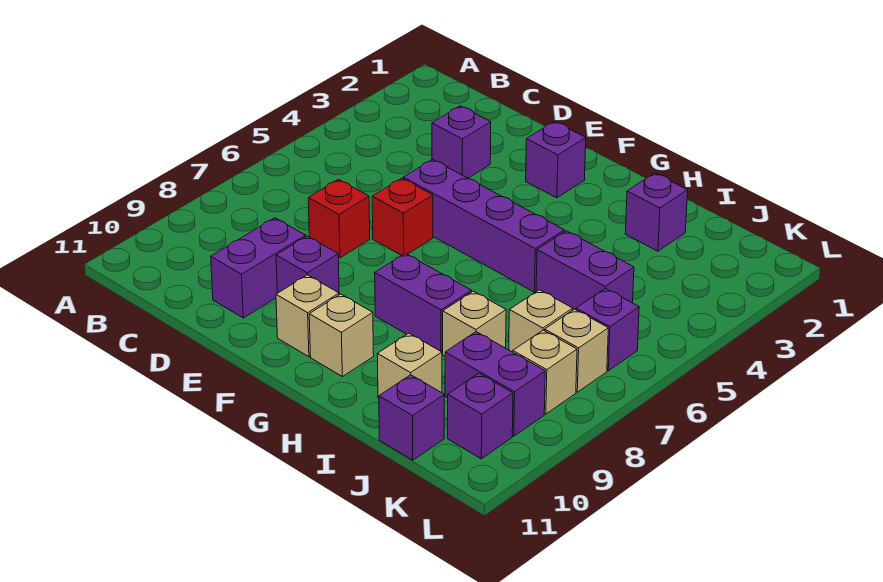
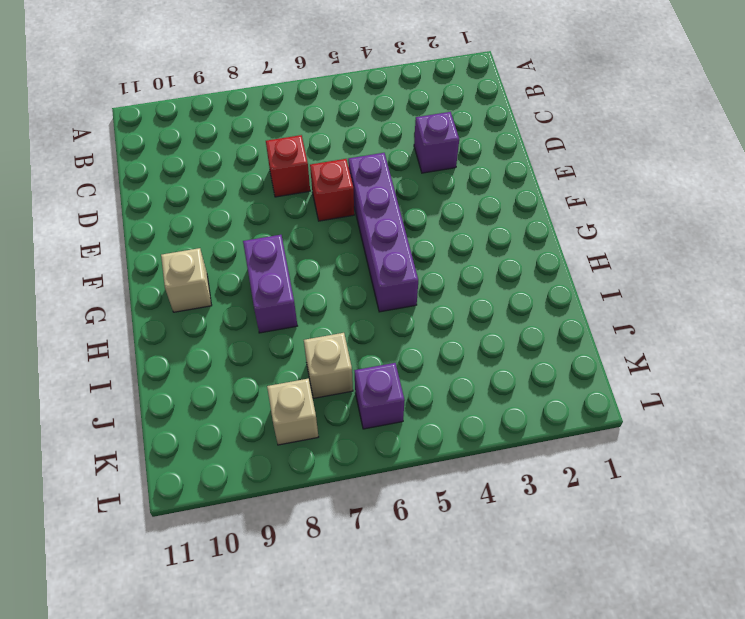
none -> purple 1x2 brick [211,218,306,318]
none -> purple 1x1 brick [276,236,339,293]
none -> purple 1x1 brick [526,121,586,198]

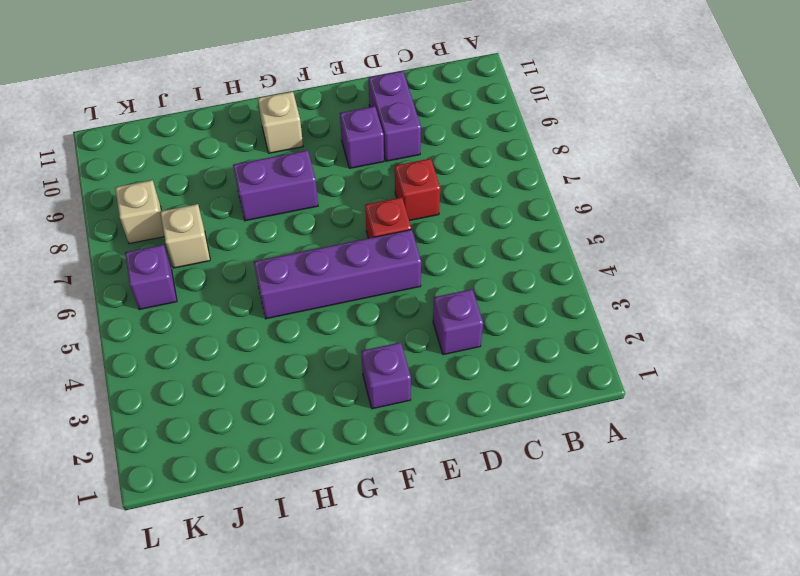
none -> tan 1x1 brick [276,275,339,357]
none -> purple 1x1 brick [625,173,688,251]
none -> purple 1x2 brick [536,231,634,310]

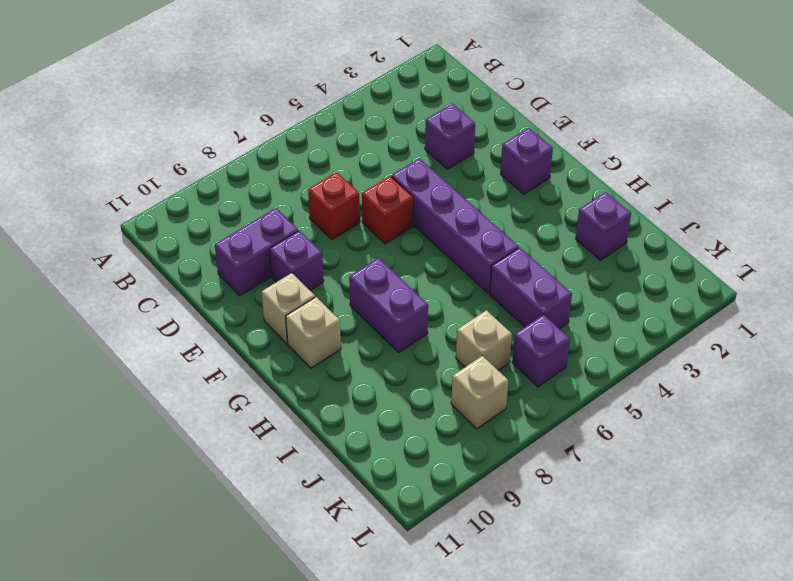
none -> tan 1x1 brick [443,291,506,356]
none -> tan 1x1 brick [377,333,442,398]
none -> purple 1x2 brick [445,332,545,436]

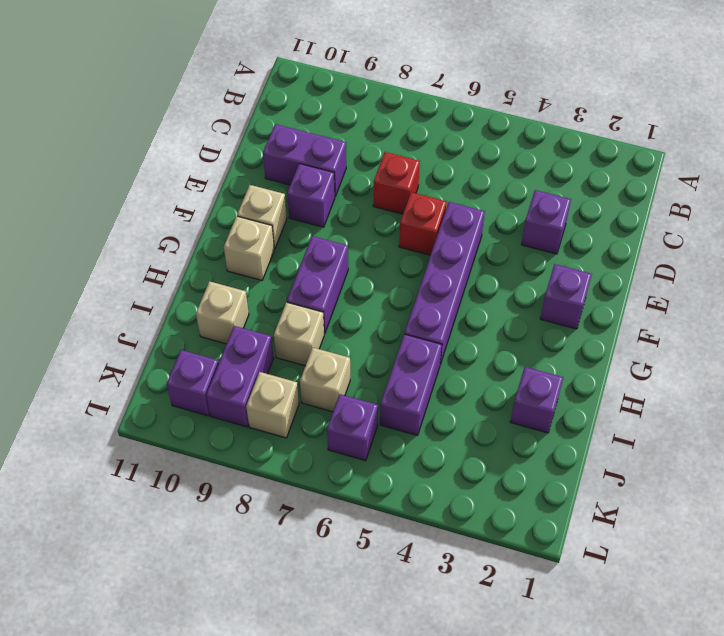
none -> purple 1x1 brick [379,375,444,460]
none -> tan 1x1 brick [545,309,608,392]

